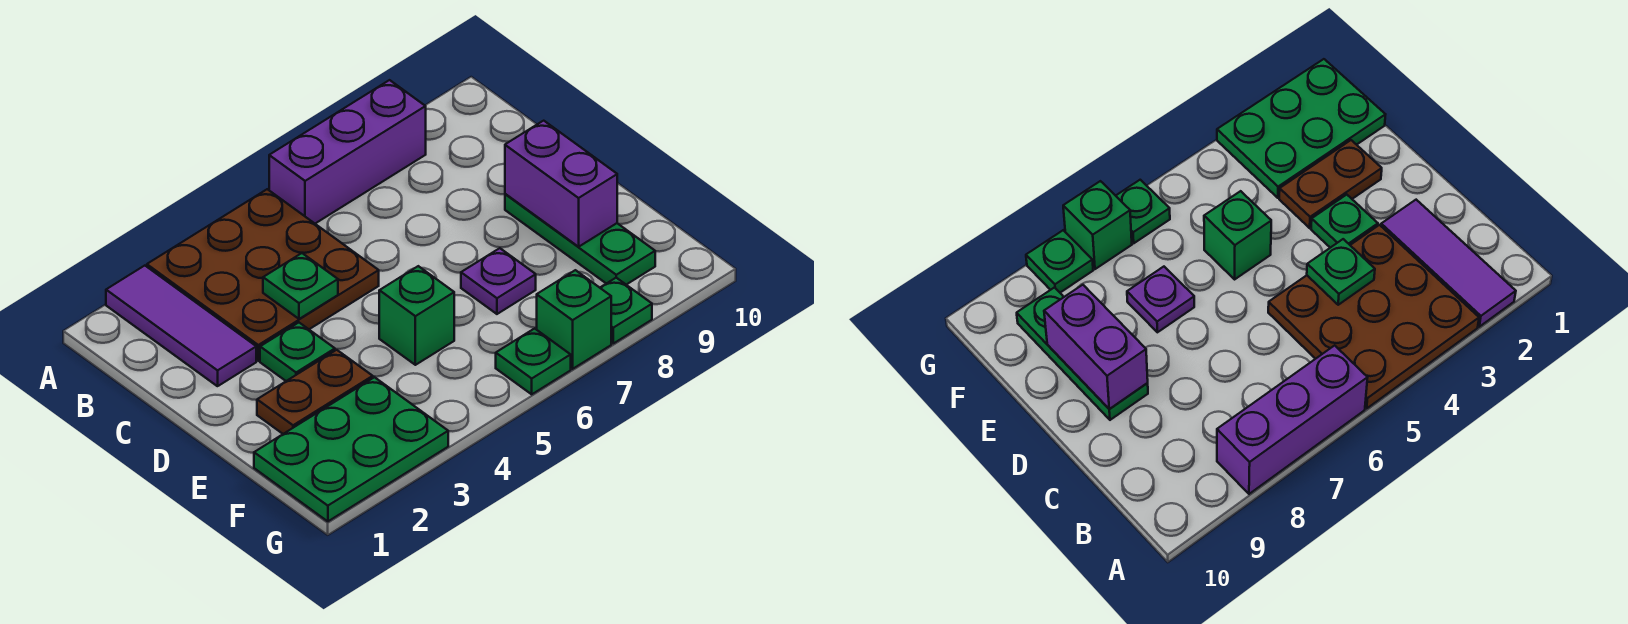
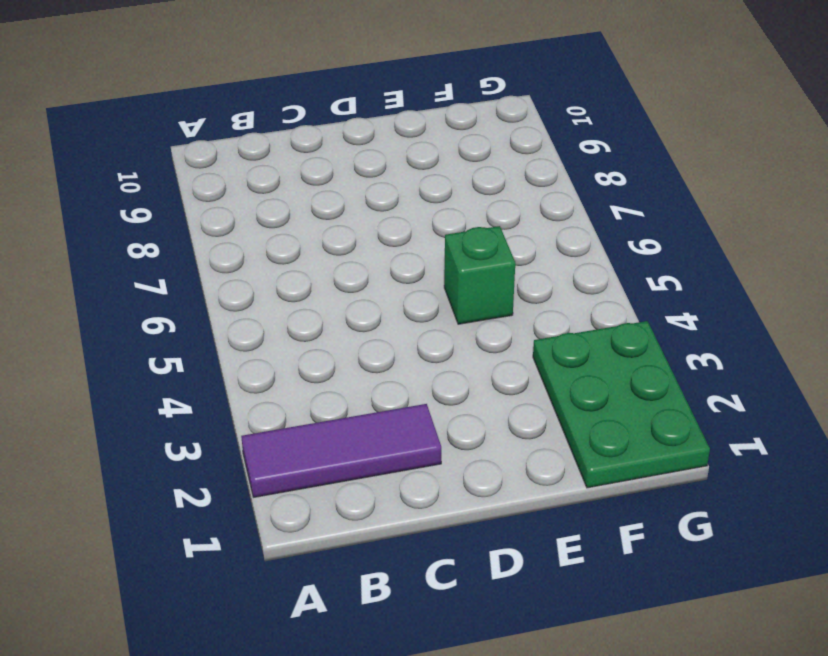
none -> brown 3x3 plate [147,189,379,361]
none -> purple 1x3 brick [269,80,426,223]
none -> green 1x1 plate [260,323,335,381]

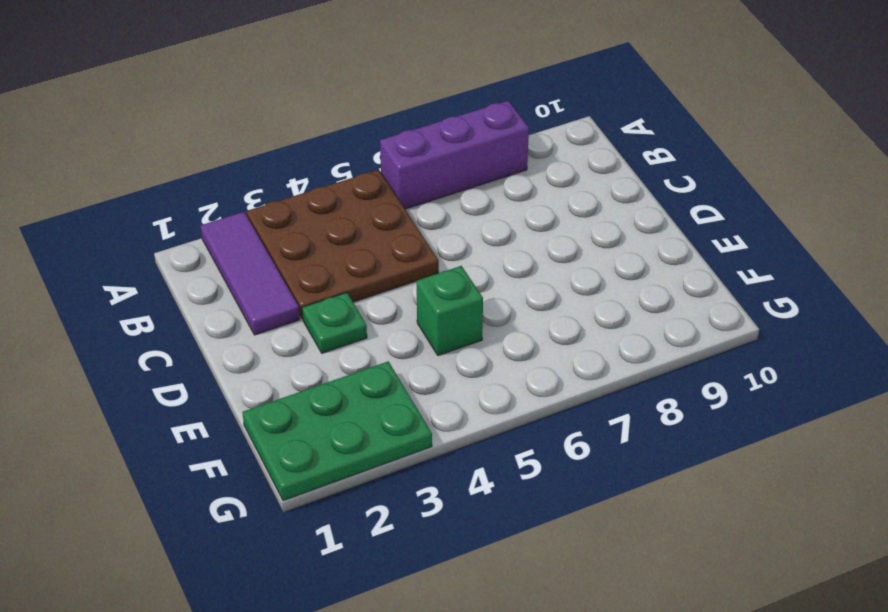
none -> green 1x3 plate [505,194,655,285]
none -> brown 1x2 plate [257,350,373,434]
none -> purple 1x1 plate [461,248,536,314]

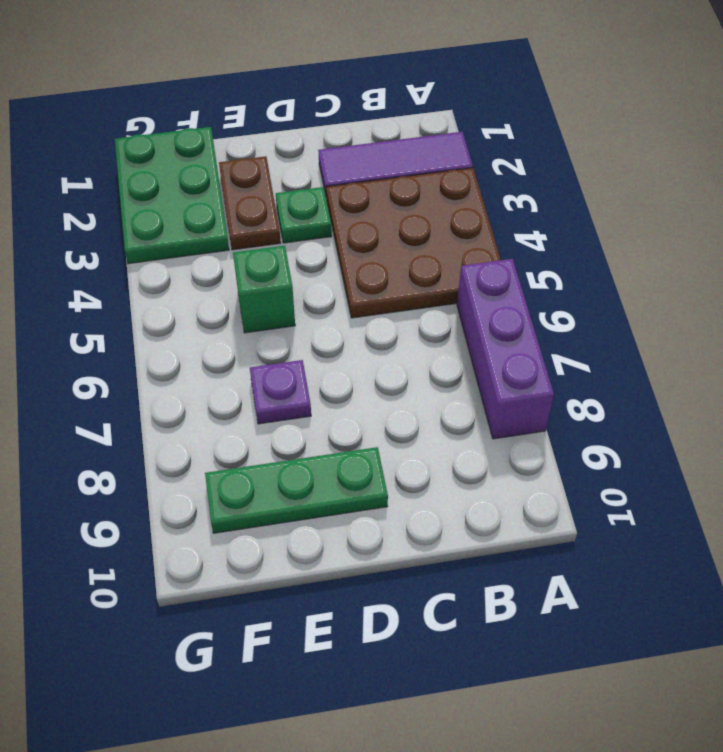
none -> green 1x1 plate [496,328,571,394]
none -> green 1x1 brick [537,270,611,369]
none -> green 1x1 plate [600,278,652,343]

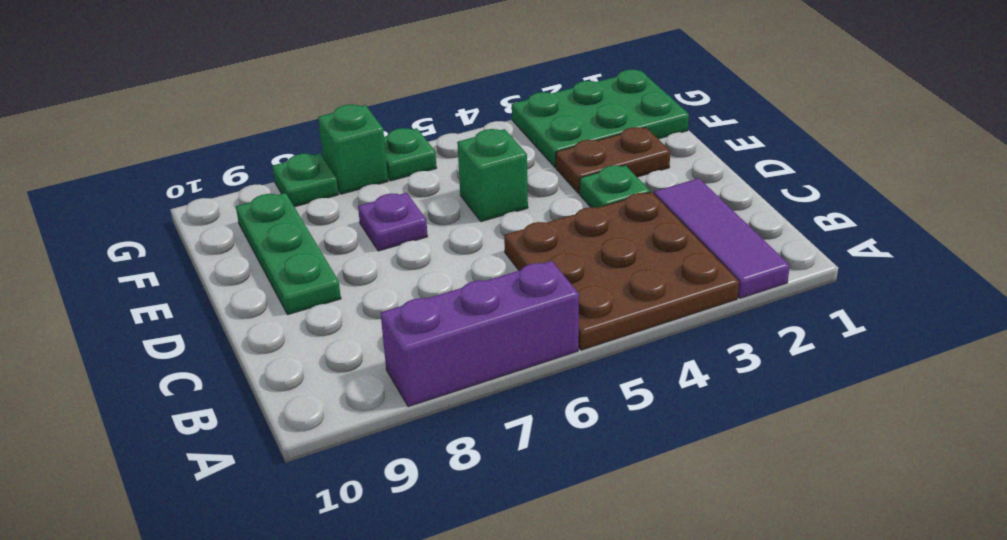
none -> green 1x1 plate [263,253,338,319]
none -> purple 1x2 brick [505,121,617,247]

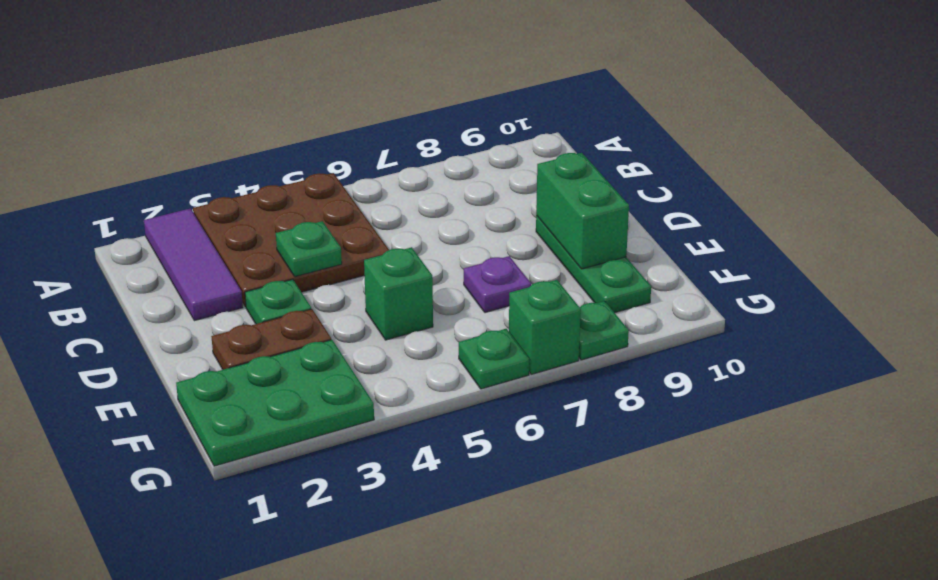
green 1x2 brick [536,153,629,269] -> purple 1x2 brick [505,121,617,247]
none -> purple 1x3 brick [269,80,426,223]

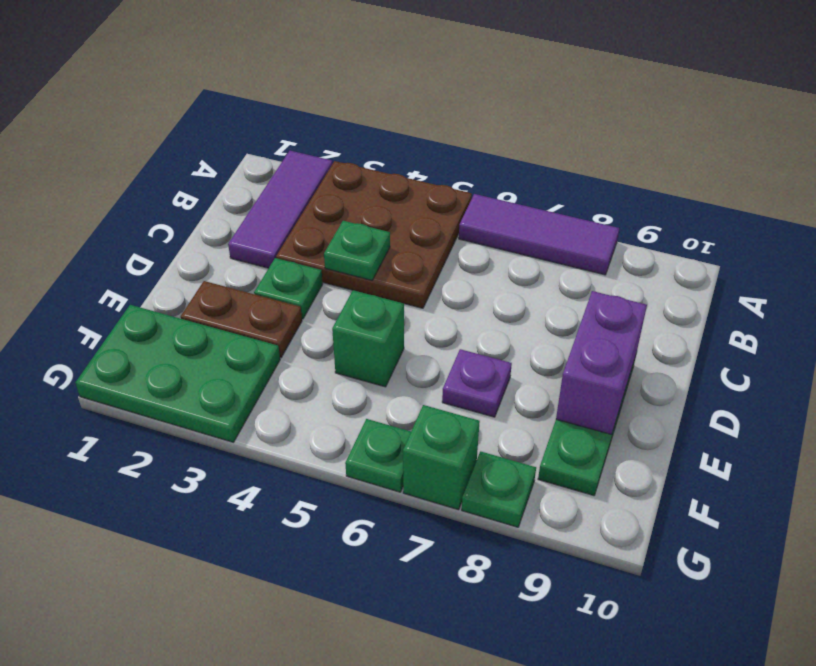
purple 1x3 tile [459,194,619,275] -> purple 1x3 brick [269,80,426,223]

